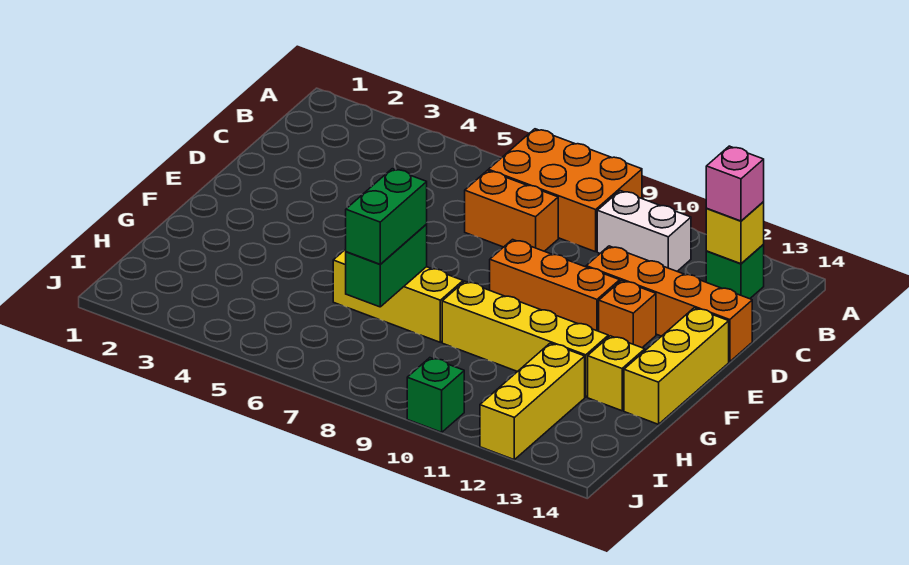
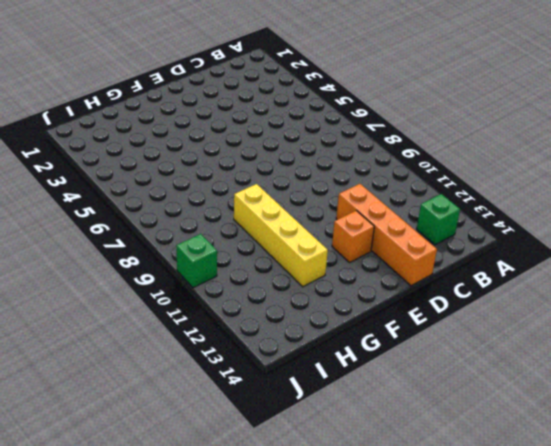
none -> orange 2x3 brick [488,129,642,252]
none -> white 1x2 brick [597,191,691,271]
none -> orange 1x2 brick [465,170,558,251]

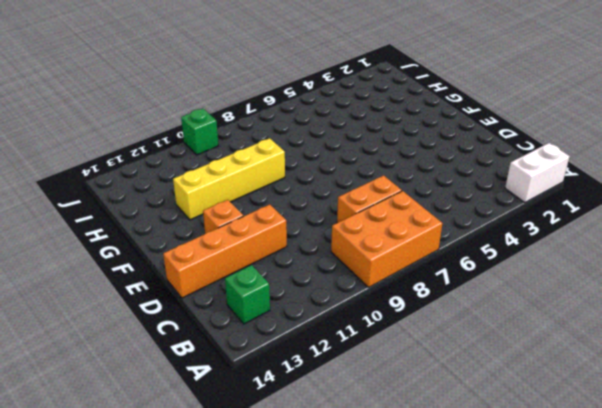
white 1x2 brick [505,143,570,203] -> white 1x2 brick moved to [597,191,691,271]
none -> orange 1x3 brick [490,240,620,331]
none -> yellow 1x3 brick [624,308,729,424]
none -> yellow 1x3 brick [333,249,463,342]

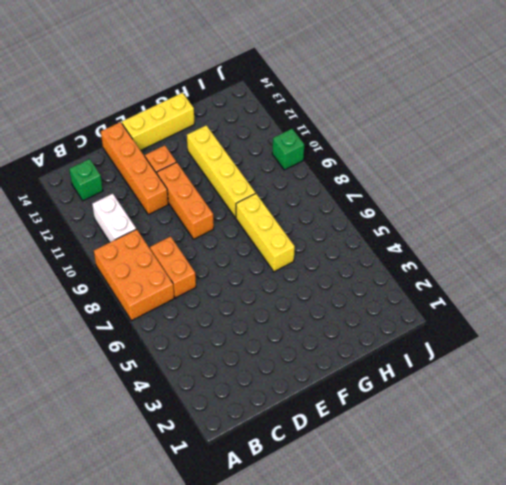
none -> yellow 1x1 brick [588,336,645,411]
none -> yellow 1x3 brick [480,343,585,460]
none -> yellow 1x1 brick [706,202,764,264]

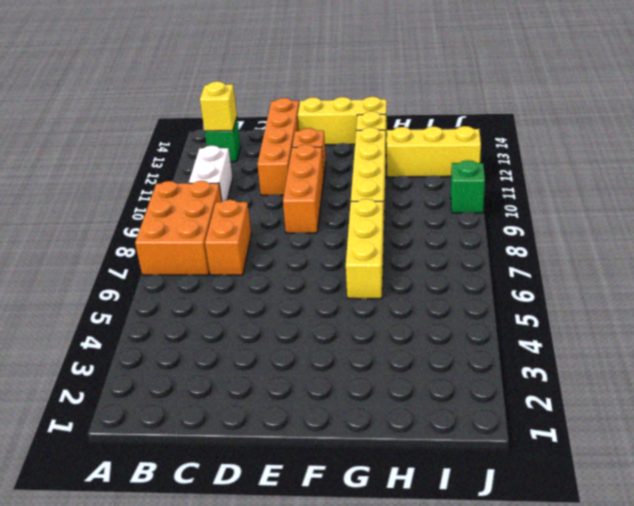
none -> green 1x2 brick [346,224,427,307]
none -> pink 1x1 brick [706,146,764,221]
none -> green 1x2 brick [346,169,427,264]

